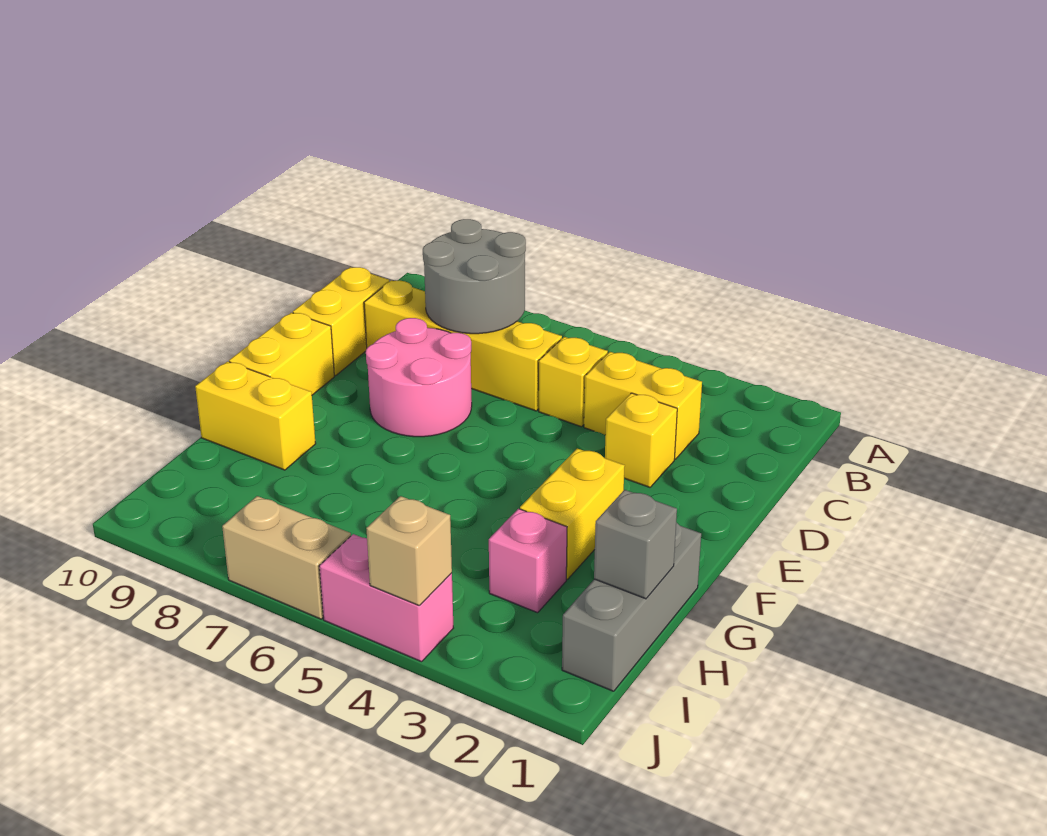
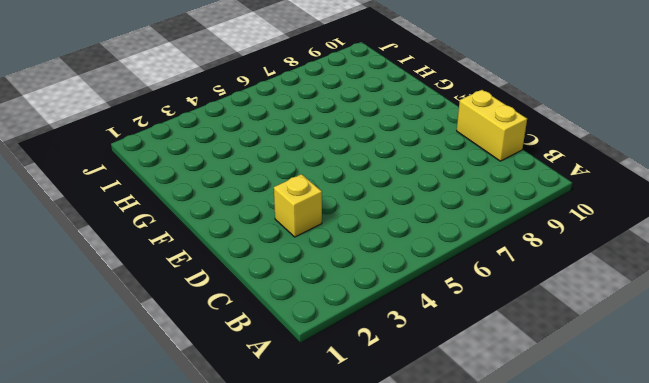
none -> yellow 1x2 brick [584,352,702,459]
none -> yellow 1x1 brick [539,337,608,427]
none -> yellow 1x4 brick [364,281,562,411]

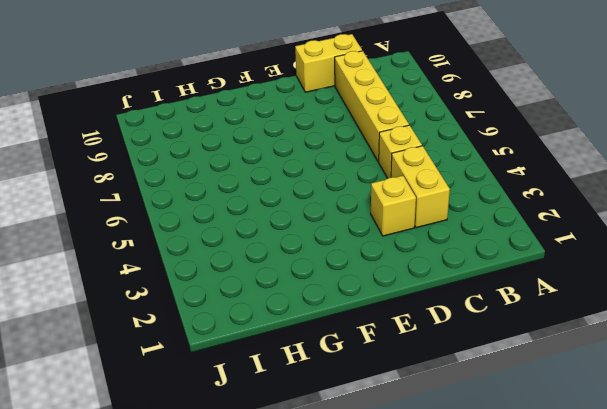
none -> pink 2x2 round brick [366,318,472,437]
none -> yellow 1x2 brick [229,313,334,395]
none -> yellow 1x2 brick [520,449,625,579]

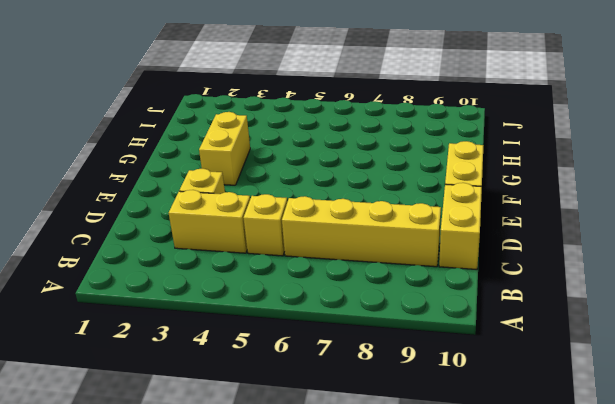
none -> pink 2x2 round brick [366,318,472,437]
none -> grey 1x3 brick [562,522,701,691]
none -> yellow 1x2 brick [195,362,316,470]

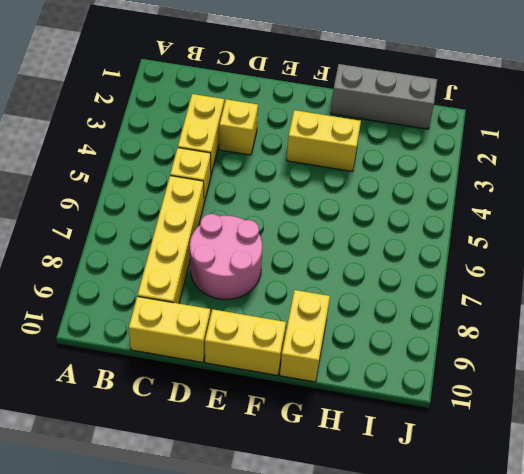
none -> pink 1x1 brick [489,509,567,613]
none -> pink 1x2 brick [319,534,453,662]
none -> tan 1x2 brick [222,496,351,619]

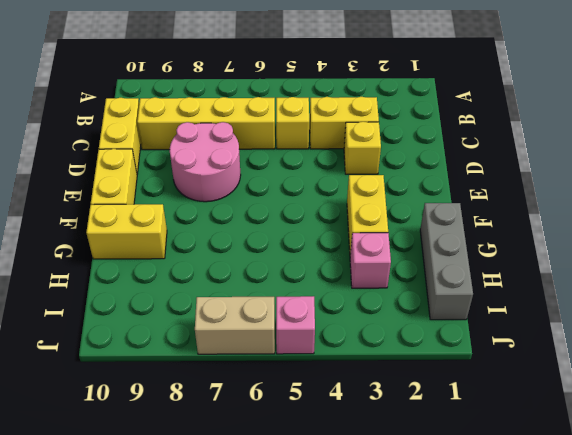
pink 1x1 brick [276,296,315,354] -> pink 1x2 brick [319,534,453,662]
none -> grey 2x2 round brick [423,219,526,334]
none -> grey 1x1 brick [594,490,677,599]
none -> tan 1x1 brick [366,496,452,605]

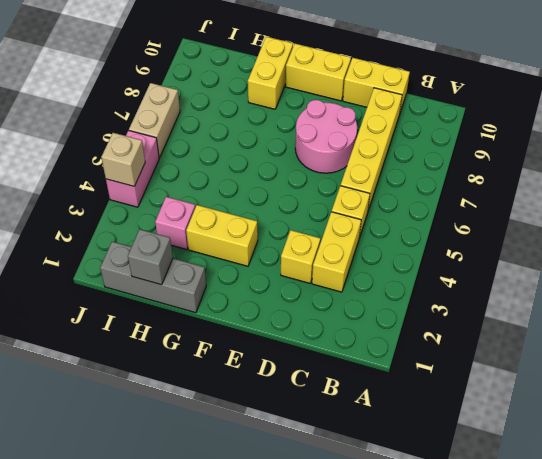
none -> grey 2x2 round brick [423,219,526,334]

